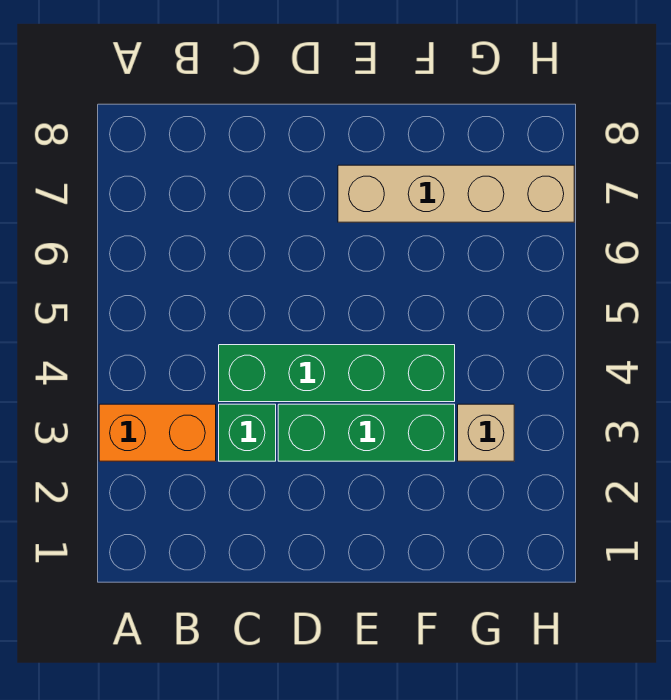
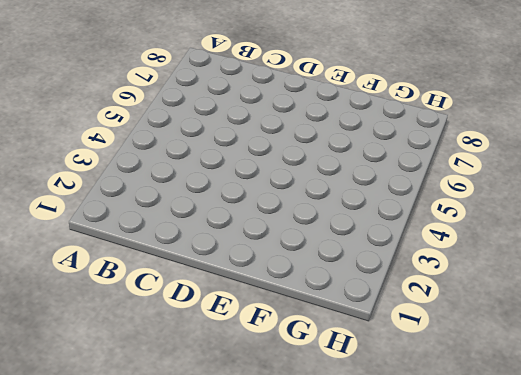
none -> orange 1x2 brick [99,404,216,461]
none -> green 1x1 brick [219,404,276,461]

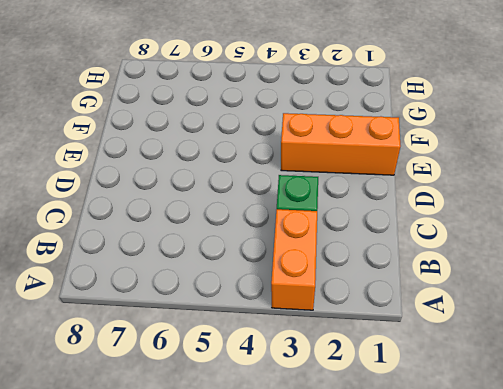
orange 1x3 brick [281,113,401,175] -> green 1x3 brick [278,404,455,461]
none -> green 1x4 brick [219,345,455,402]
none -> tan 1x4 brick [338,165,574,222]

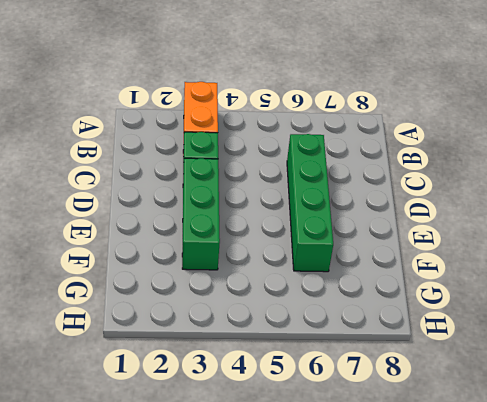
green 1x4 brick [287,134,333,272] -> green 1x4 brick moved to [219,345,455,402]
none -> tan 1x4 brick [338,165,574,222]
none -> tan 1x1 brick [458,404,514,461]

